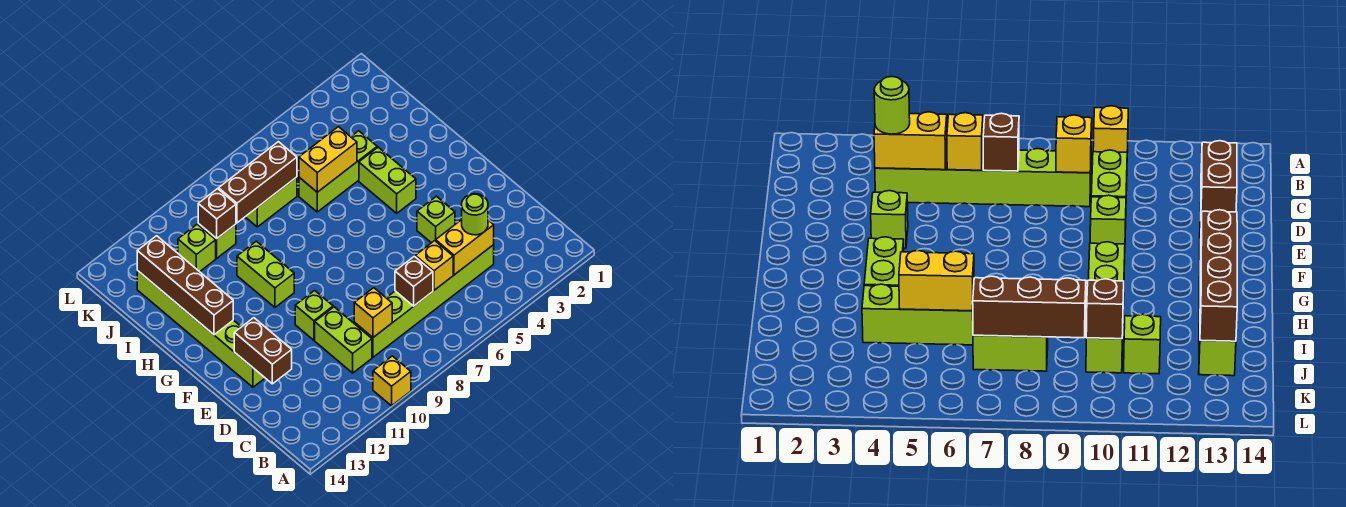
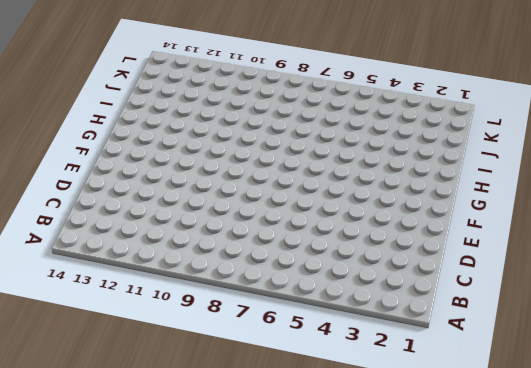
none -> yellow 1x1 brick [373,356,411,406]
none -> lime 1x6 brick [354,245,494,357]
none -> lime 1x2 brick [315,307,372,373]

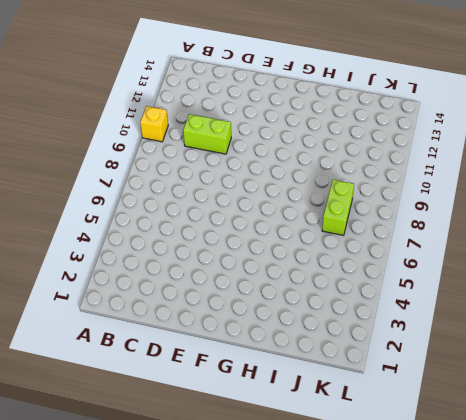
none -> lime 1x6 brick [354,245,494,357]
none -> lime 1x1 brick [417,196,455,243]
none -> lime 1x1 brick [295,290,333,340]

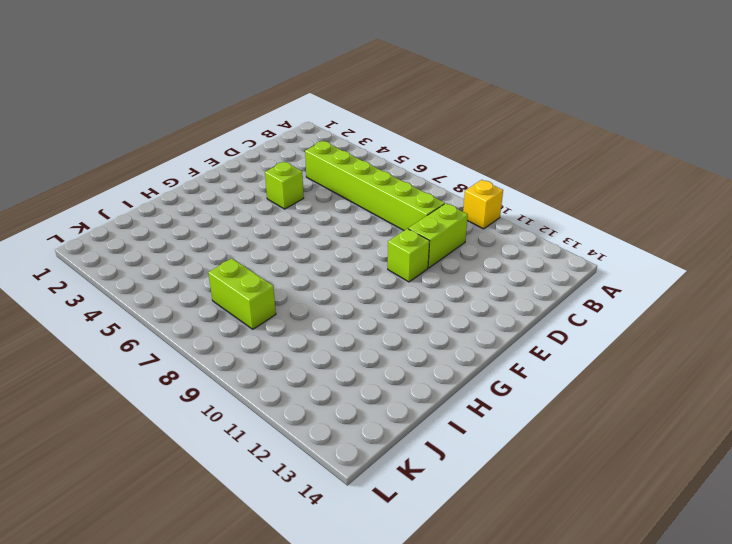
none -> lime 1x6 brick [137,270,265,387]
none -> lime 1x2 brick [359,147,416,213]
none -> lime 1x2 brick [237,241,294,307]

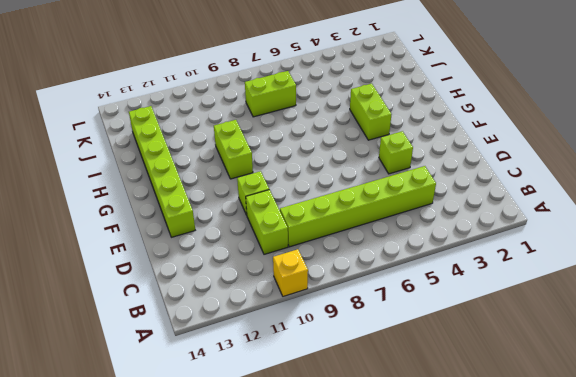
none -> lime 1x3 brick [299,131,377,212]
none -> lime 1x1 brick [198,224,236,258]
none -> lime 1x1 brick [178,224,216,272]

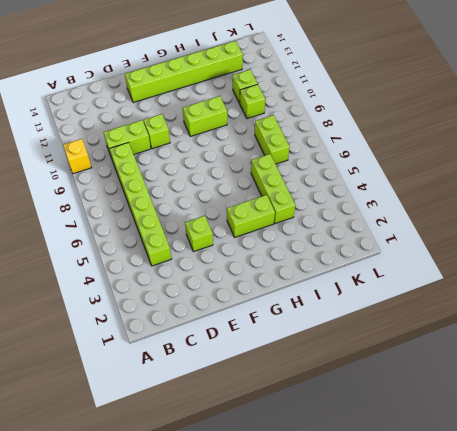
none -> yellow 1x2 brick [436,220,494,275]
none -> yellow 1x1 brick [415,241,453,290]
none -> brown 1x1 brick [395,256,433,306]

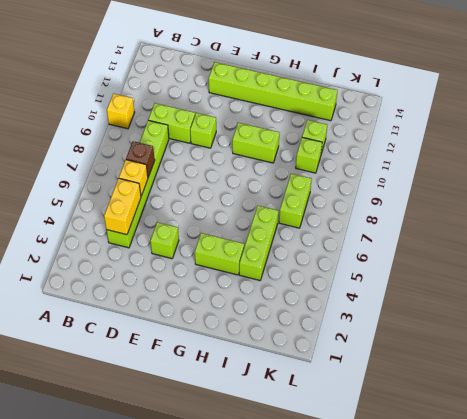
none -> yellow 1x1 brick [354,288,392,337]
none -> brown 1x2 brick [234,318,292,384]
none -> brown 1x4 brick [137,236,233,335]

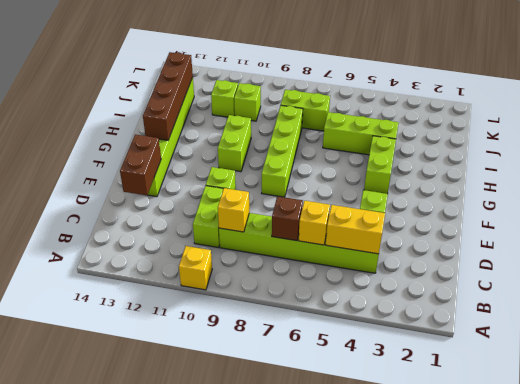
lime 1x4 brick [262,105,303,197] -> none
none -> yellow 1x2 brick [299,127,357,192]
none -> brown 1x3 brick [219,142,297,223]
none -> brown 1x1 brick [198,189,236,239]

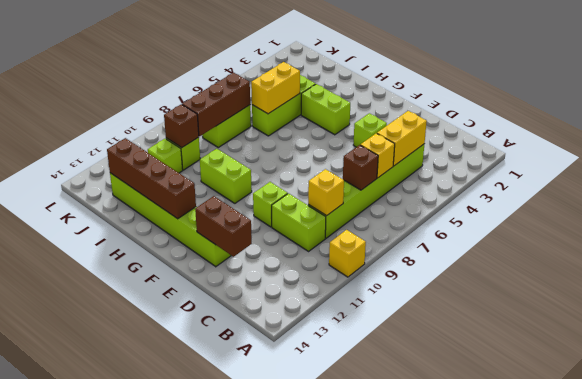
none -> lime 1x1 round brick [462,194,488,235]

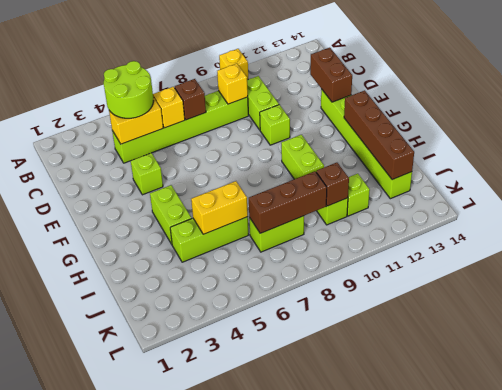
lime 2x2 round brick [104,61,153,118] -> lime 1x1 round brick [462,194,488,235]

